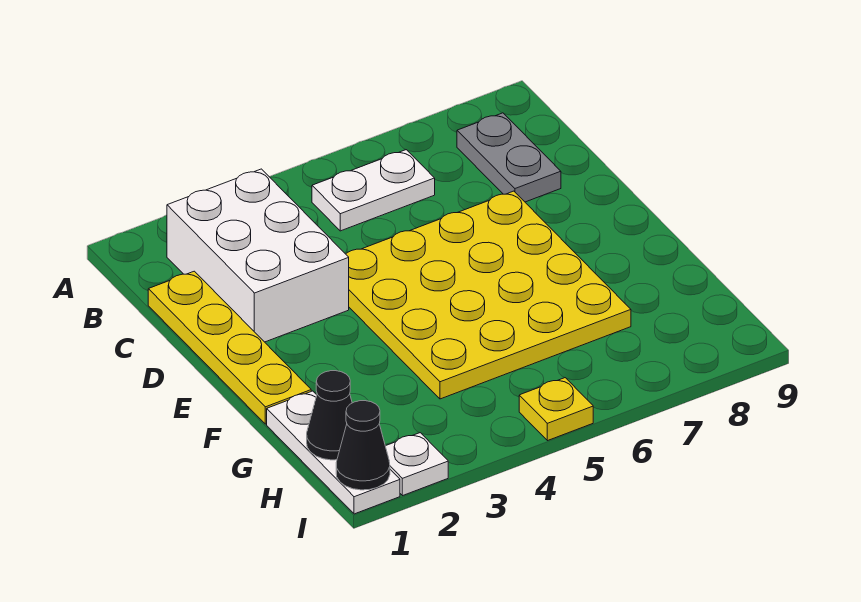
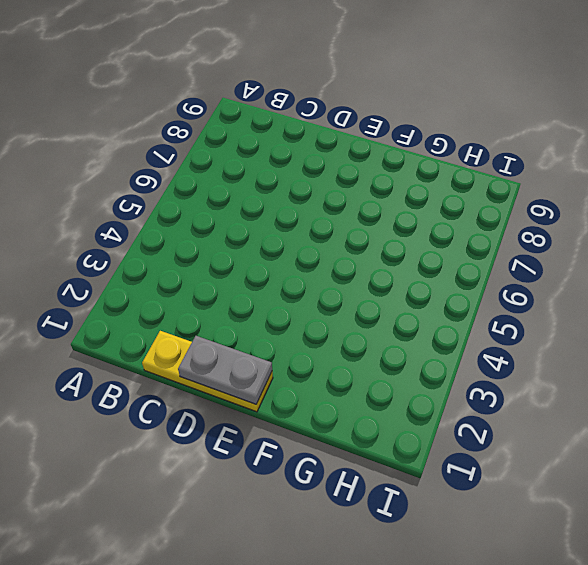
yellow 1x3 plate [142,331,273,412] -> yellow 1x4 plate [148,271,311,424]
grey 1x2 plate [178,336,272,404] -> grey 1x2 plate moved to [457,113,561,202]
none -> white 2x3 brick [167,169,349,342]
none -> white 1x2 plate [312,150,435,231]

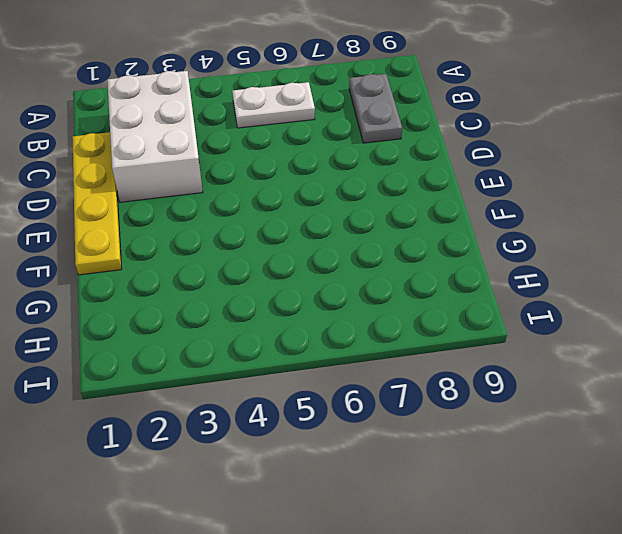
none -> yellow 4x4 plate [346,191,631,399]
none -> white 1x3 plate [267,391,400,514]

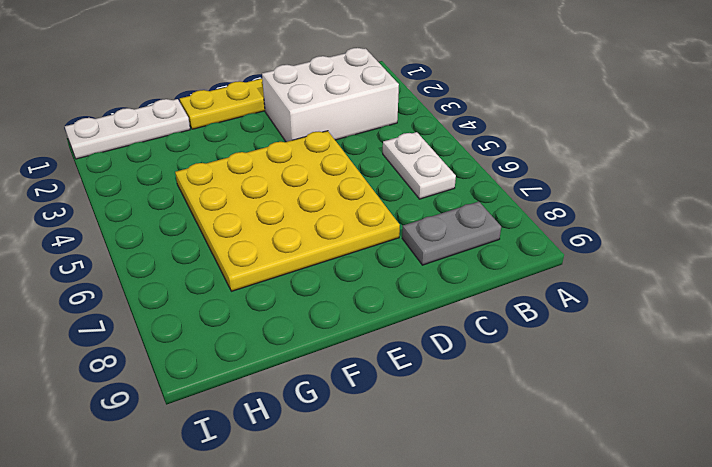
none -> white 1x1 plate [386,433,448,496]
none -> yellow 1x1 plate [519,378,593,441]

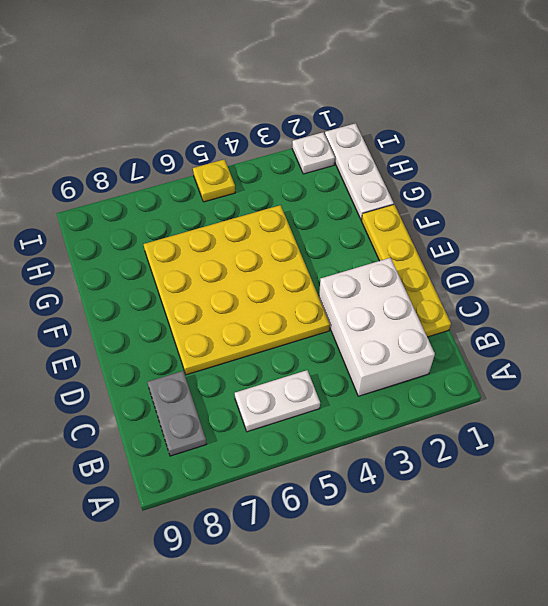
none -> black 1x1 cone [307,371,352,460]
none -> black 1x1 cone [336,401,390,490]

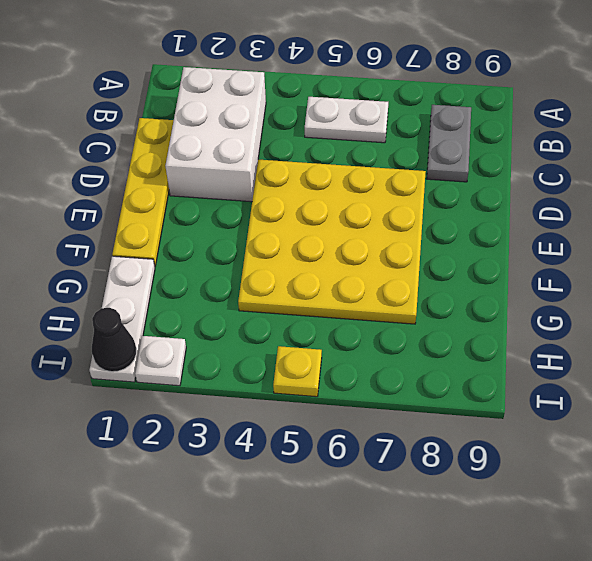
none -> black 1x1 cone [307,371,352,460]

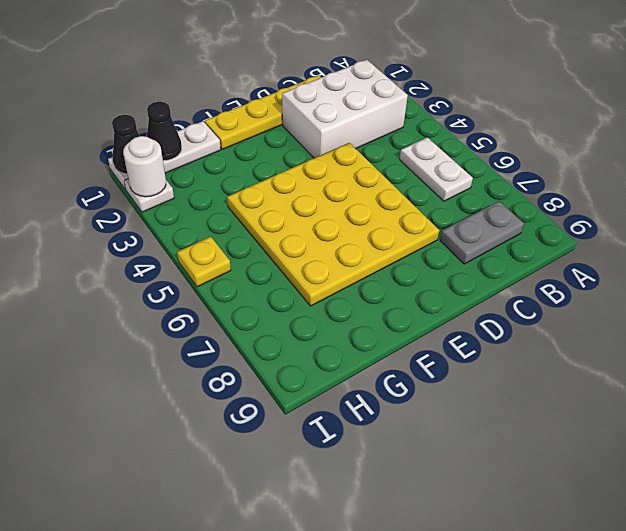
white 1x1 round brick [123,136,166,197] -> none

